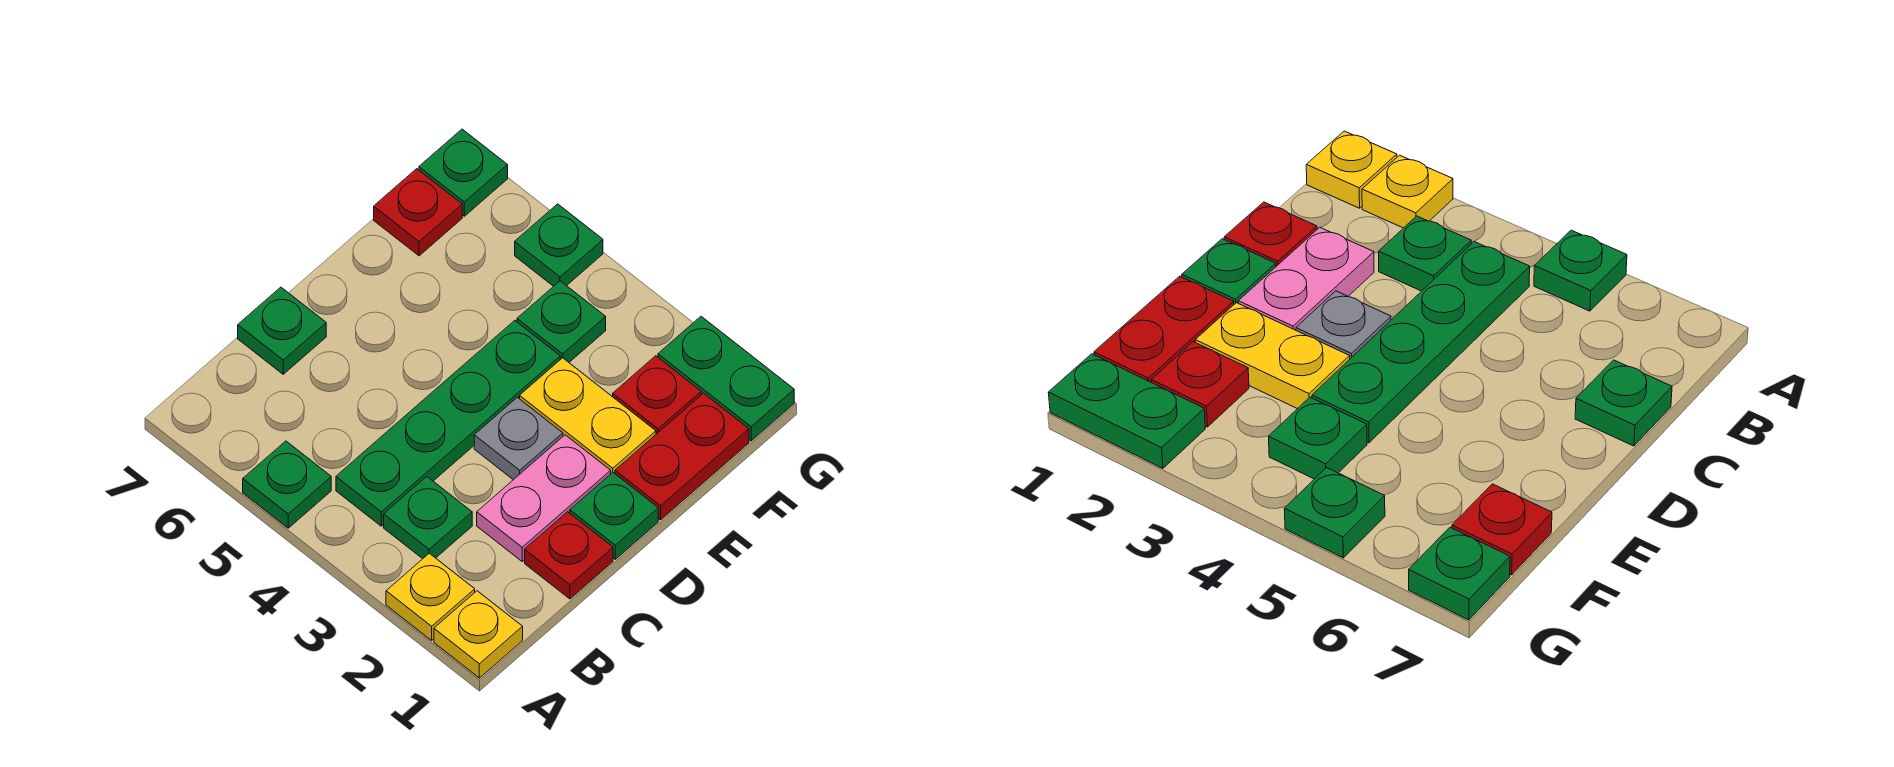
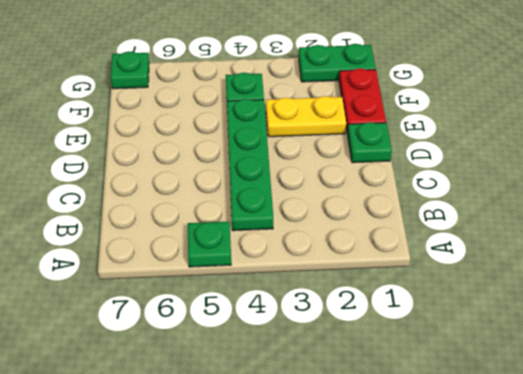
none -> yellow 1x1 plate [434,591,523,678]
none -> yellow 1x1 plate [386,553,475,640]
none -> green 1x1 plate [384,476,472,559]

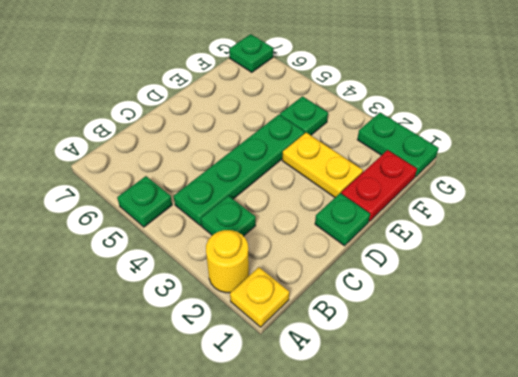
yellow 1x1 round brick [206,230,249,293] -> yellow 1x1 plate [386,553,475,640]
none -> red 1x1 plate [525,512,613,599]
none -> pink 1x2 plate [477,435,611,561]
none -> green 1x1 plate [238,287,326,374]

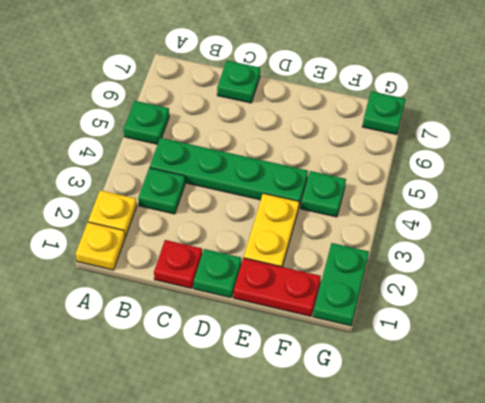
none -> pink 1x2 plate [477,435,611,561]
none -> grey 1x1 plate [474,397,563,480]
none -> red 1x1 plate [613,356,701,434]

